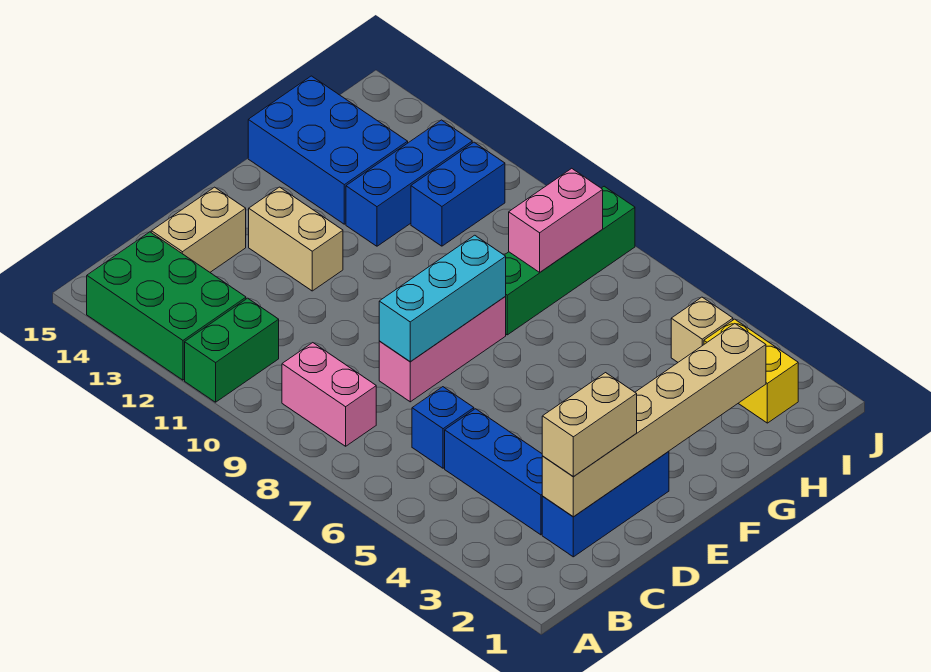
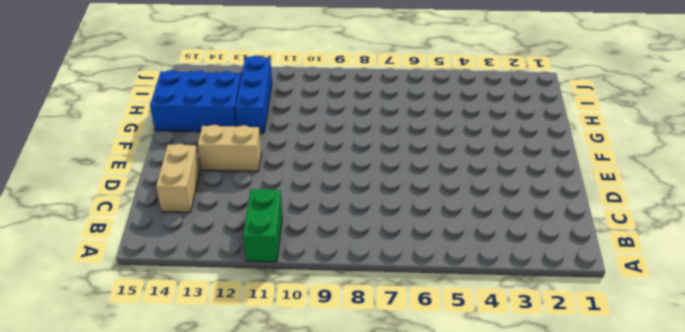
none -> green 2x3 brick [87,232,246,380]
none -> pink 1x2 brick [282,343,376,446]
none -> blue 1x3 brick [542,451,669,557]

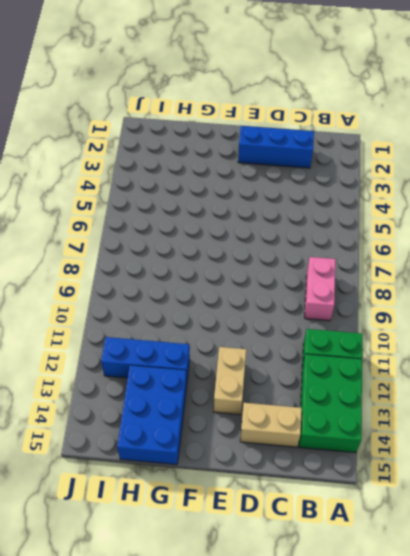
none -> blue 1x3 brick [445,409,543,535]
none -> blue 1x1 brick [412,387,474,468]
none -> pink 1x3 brick [379,297,506,402]

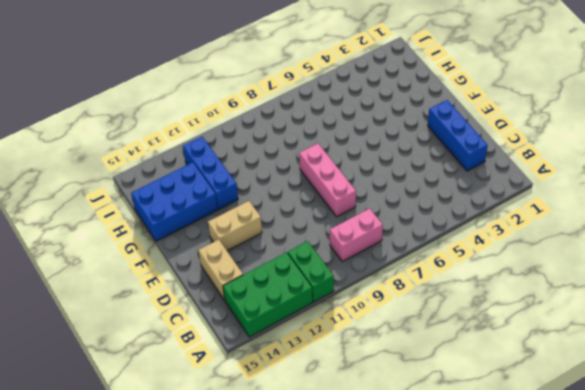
none -> blue 1x3 brick [445,409,543,535]
none -> blue 1x1 brick [412,387,474,468]
none -> green 1x4 brick [505,186,635,335]

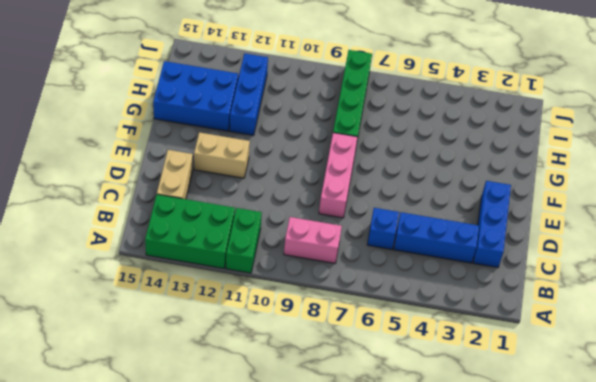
none -> blue 1x2 brick [411,142,505,246]
none -> yellow 1x2 brick [704,319,798,423]
none -> tan 1x1 brick [671,297,733,362]

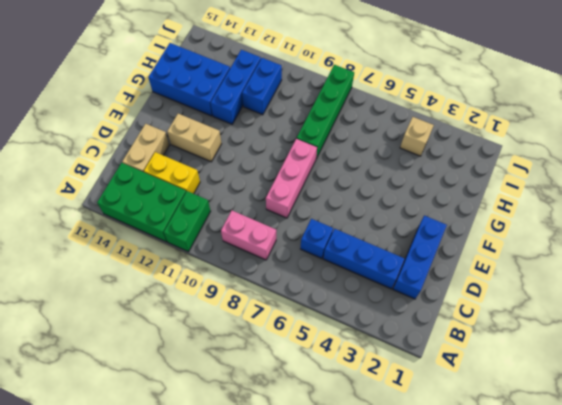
yellow 1x2 brick [144,152,200,194] -> yellow 1x2 brick moved to [704,319,798,423]
none -> tan 1x6 brick [542,324,766,517]
none -> cyan 1x3 brick [379,235,506,361]
none -> pink 1x2 brick [509,168,603,272]

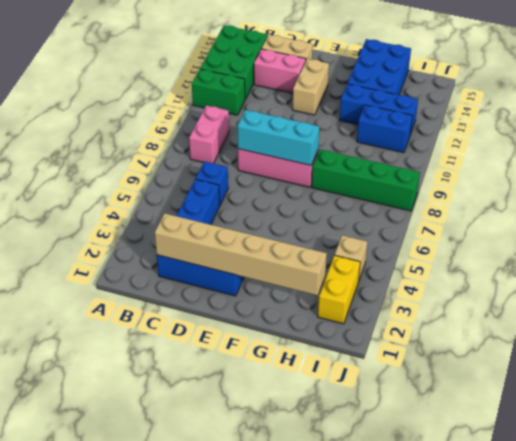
pink 1x2 brick [254,49,306,93] -> pink 1x2 brick moved to [509,168,603,272]
none -> tan 1x2 brick [542,373,637,476]

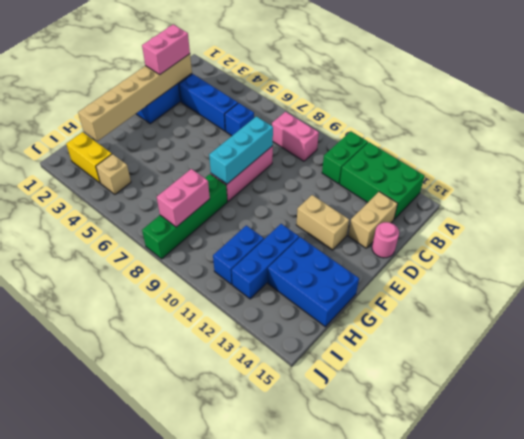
pink 1x2 brick [142,24,190,75] -> tan 1x2 brick [542,373,637,476]
pink 1x1 round brick [372,222,399,258] -> none

